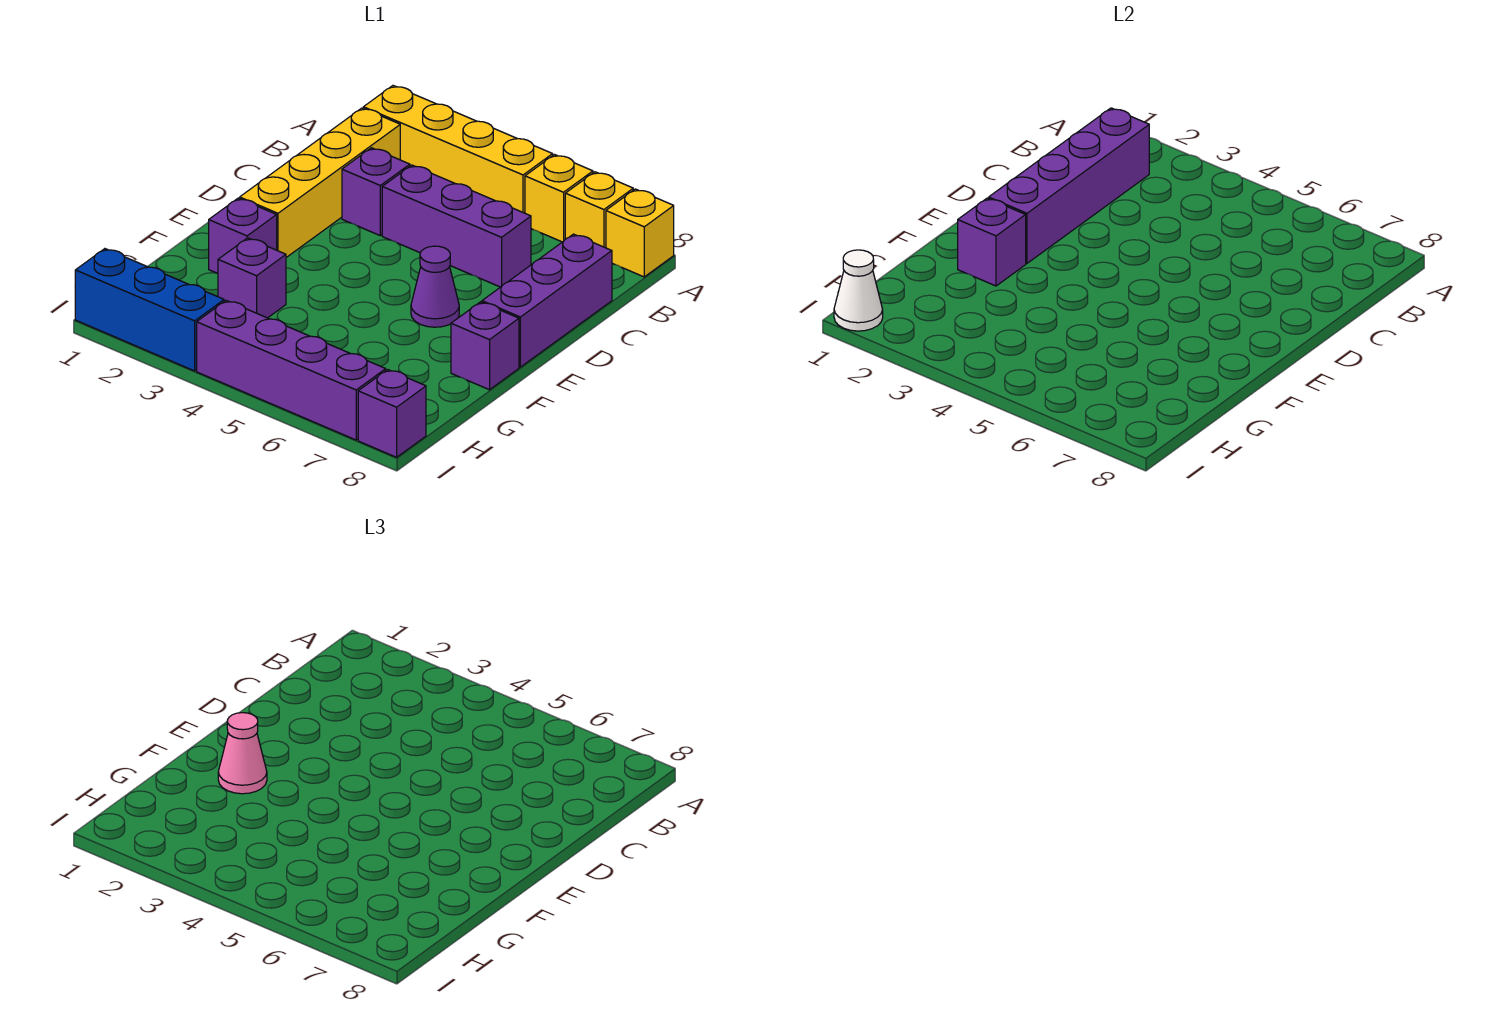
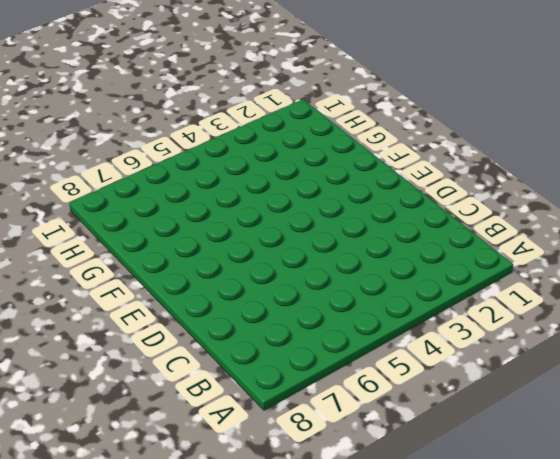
none -> yellow 1x4 brick [363,86,553,213]
none -> yellow 1x1 brick [525,155,593,242]
none -> yellow 1x1 brick [565,172,633,248]

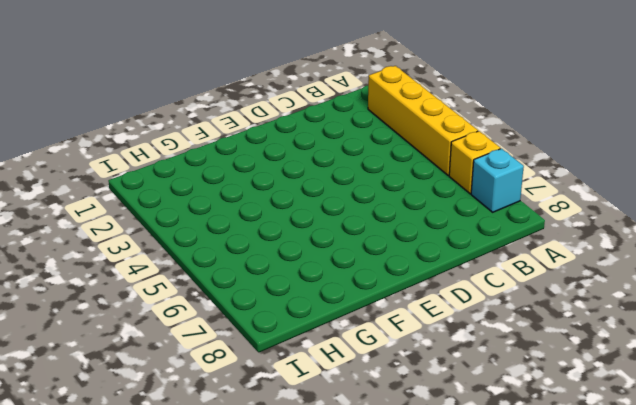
cyan 1x1 brick [471,149,524,212] -> yellow 1x1 brick [565,172,633,248]
none -> yellow 1x1 brick [606,189,674,277]
none -> yellow 1x4 brick [240,108,400,257]
none -> purple 1x1 brick [342,148,410,235]

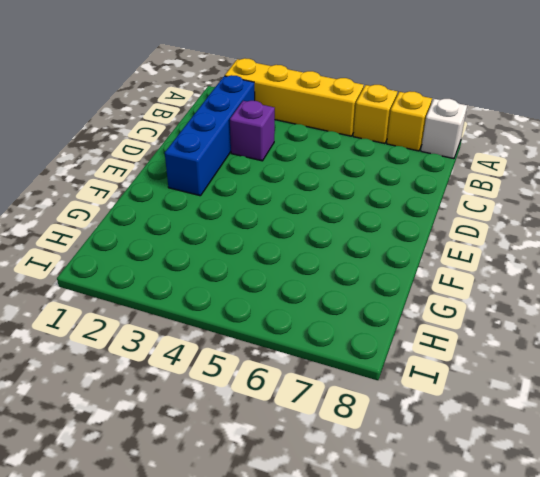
white 1x1 brick [421,99,467,159] -> yellow 1x1 brick [606,189,674,277]
blue 1x4 brick [165,75,255,196] -> yellow 1x4 brick [240,108,400,257]
none -> purple 1x3 brick [382,165,531,287]
none -> purple 1x3 brick [482,234,612,367]
none -> purple 1x1 cone [411,246,459,327]

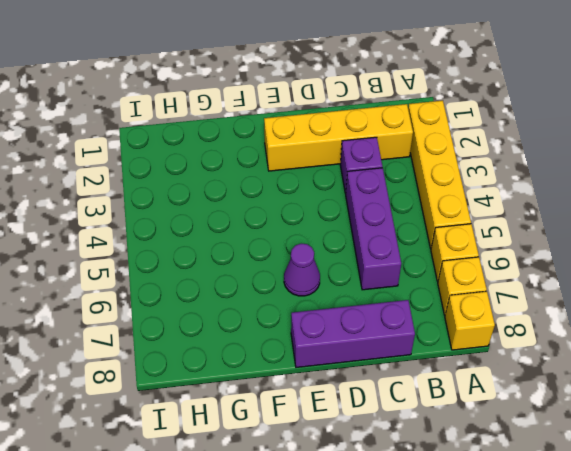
none -> purple 1x1 brick [209,198,277,274]
none -> purple 1x1 brick [451,302,519,390]
none -> purple 1x1 brick [218,238,286,318]

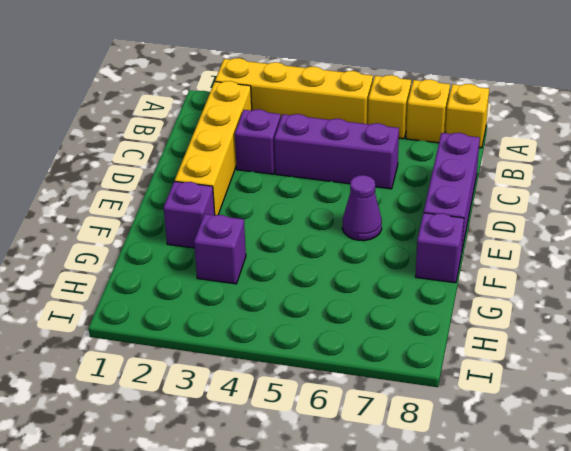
none -> blue 1x3 brick [75,249,224,371]
none -> purple 1x4 brick [197,300,386,440]
none -> purple 1x1 brick [358,370,426,457]

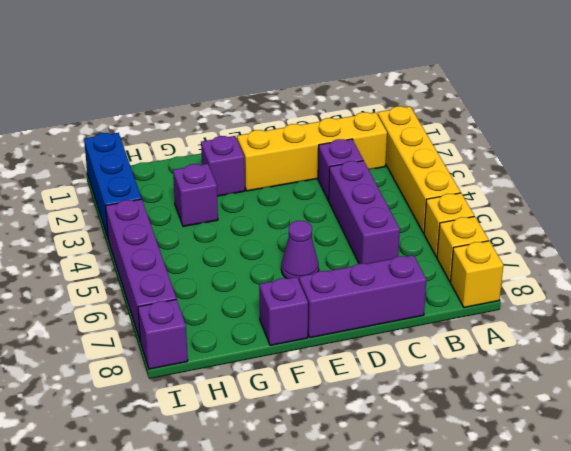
none -> purple 1x4 brick [989,108,1149,263]
none -> purple 1x1 brick [958,198,1026,286]
none -> white 1x1 cone [834,250,883,331]

